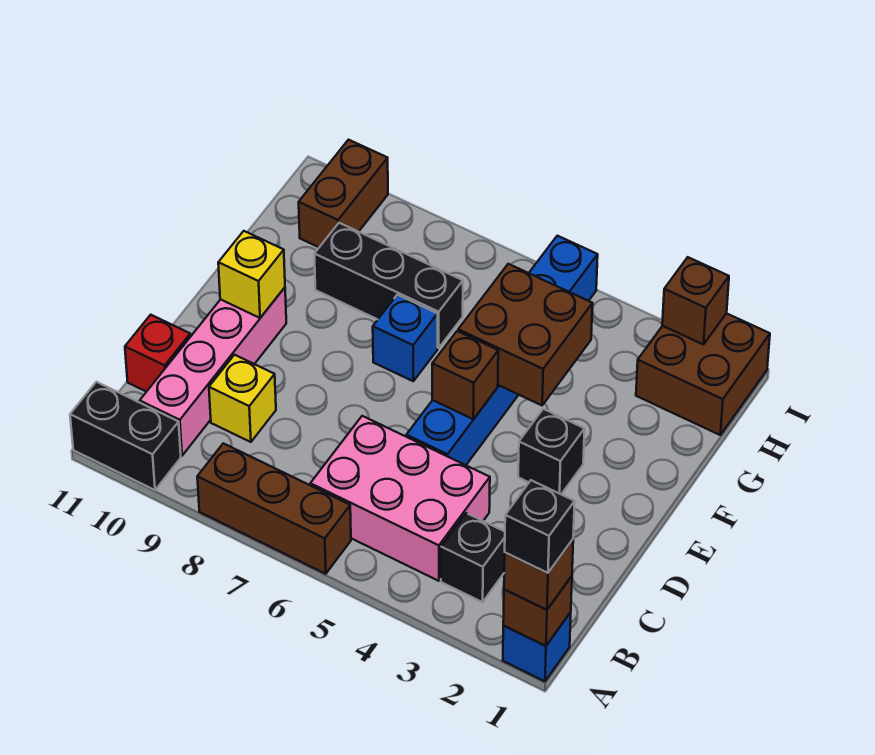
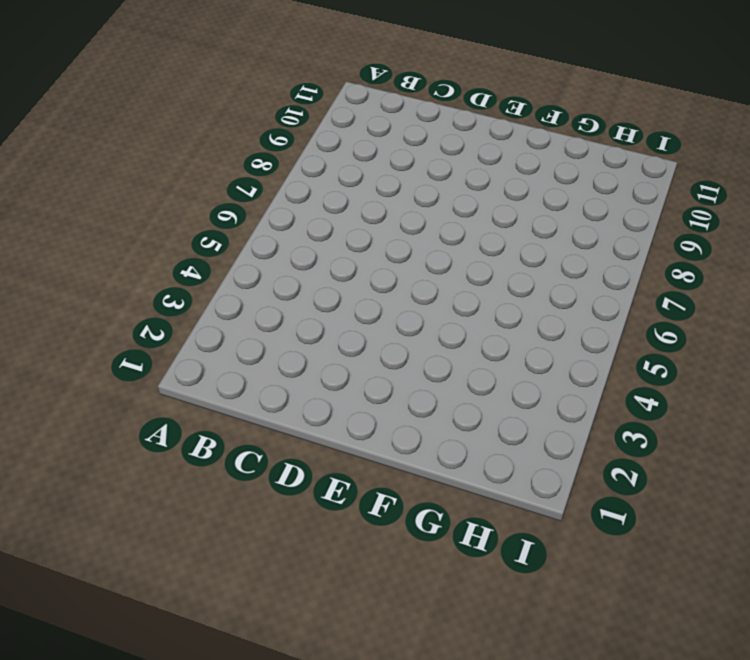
none -> blue 1x1 brick [503,612,571,681]
none -> brown 1x3 brick [197,443,351,574]
none -> black 1x2 brick [70,382,181,490]

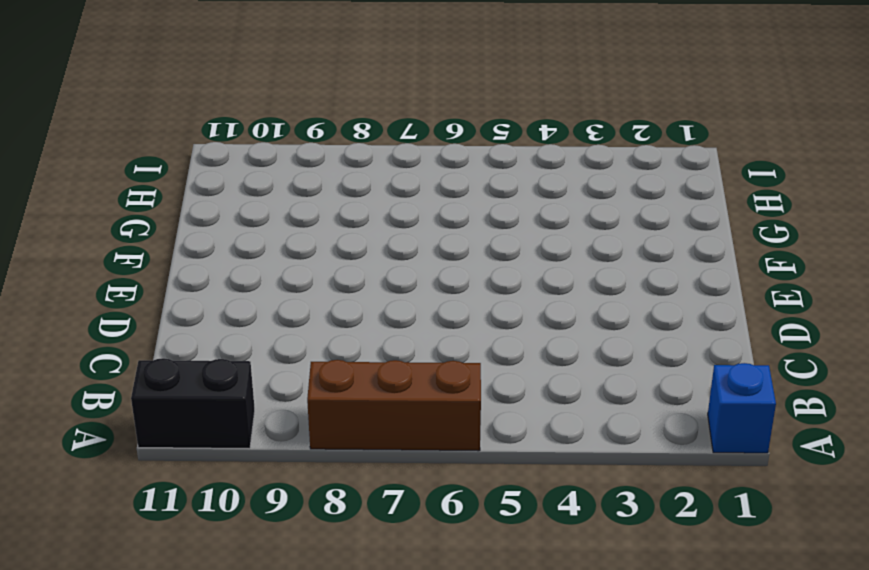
none -> black 1x1 brick [441,513,505,602]
none -> pink 2x3 brick [310,416,490,581]
none -> pink 1x4 brick [140,288,286,456]

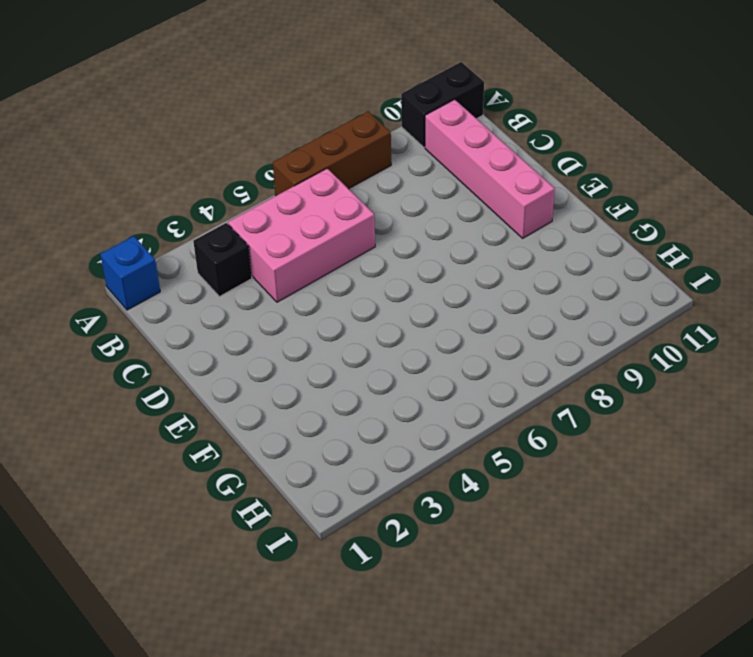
none -> yellow 1x1 brick [209,355,276,442]
none -> red 1x1 brick [125,315,191,392]
none -> blue 1x6 brick [406,236,598,465]

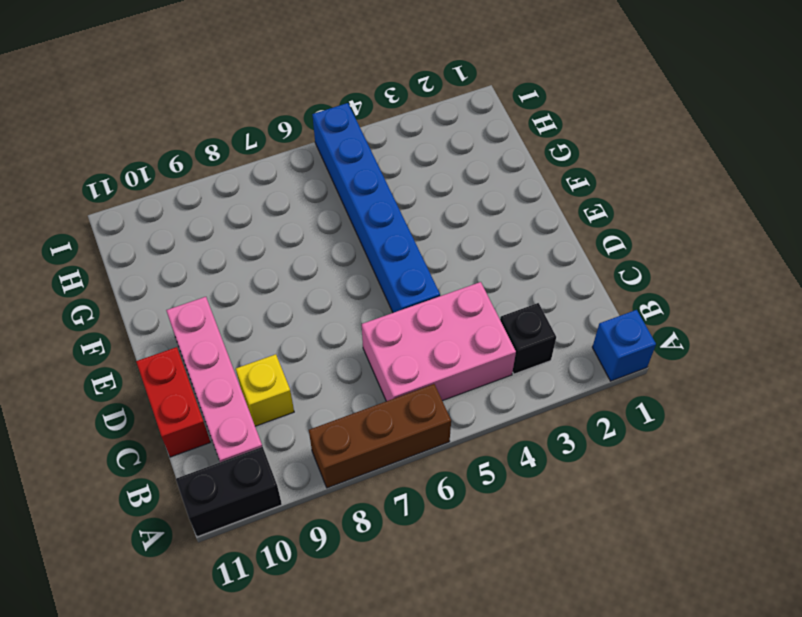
red 1x2 brick [136,347,210,457] -> red 1x1 brick [125,315,191,392]
none -> black 1x1 brick [518,409,585,494]
none -> blue 1x1 brick [373,295,438,381]
none -> black 1x3 brick [314,223,463,348]

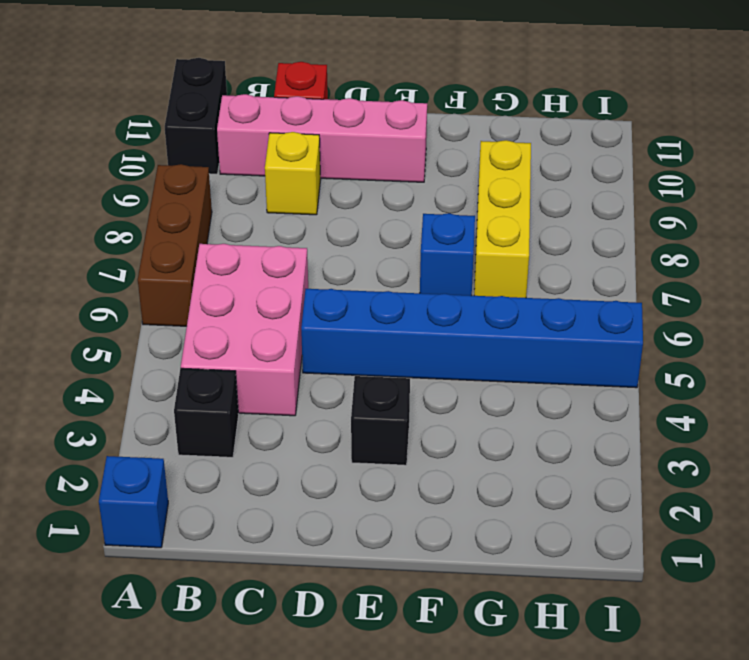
yellow 1x3 brick [474,140,531,298] -> black 1x3 brick [314,223,463,348]
none -> brown 2x2 brick [636,313,770,435]
none -> brown 1x2 brick [299,140,388,247]
none -> brown 1x1 brick [503,576,572,646]

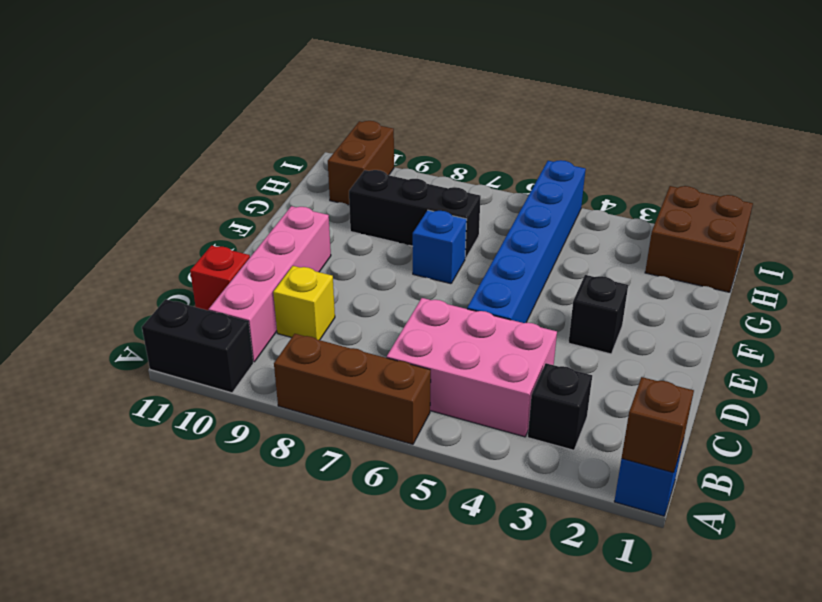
none -> brown 1x1 brick [432,331,498,419]
none -> yellow 1x1 brick [218,231,285,318]
none -> brown 2x2 brick [458,264,593,405]

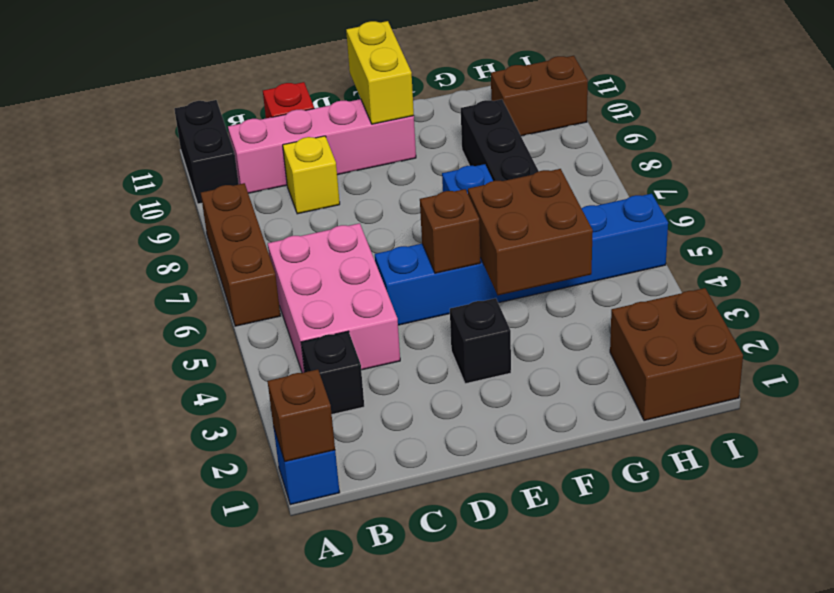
yellow 1x2 brick [346,21,414,124] -> yellow 1x1 brick [218,231,285,318]
none -> brown 1x1 brick [662,257,729,345]
none -> brown 1x1 brick [504,539,573,610]
none -> black 1x1 brick [505,480,575,573]

